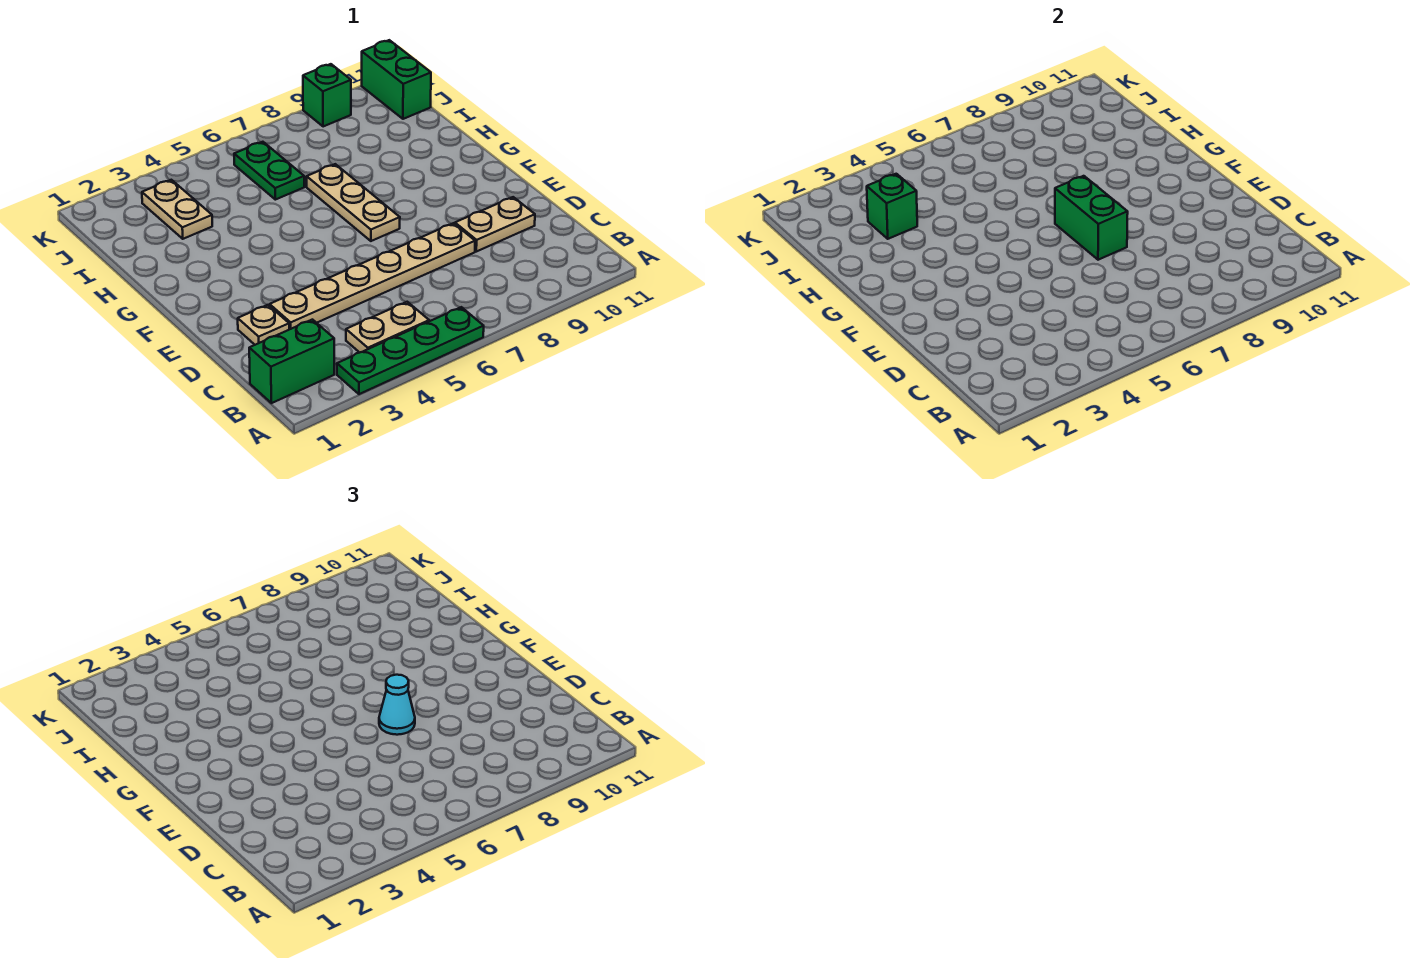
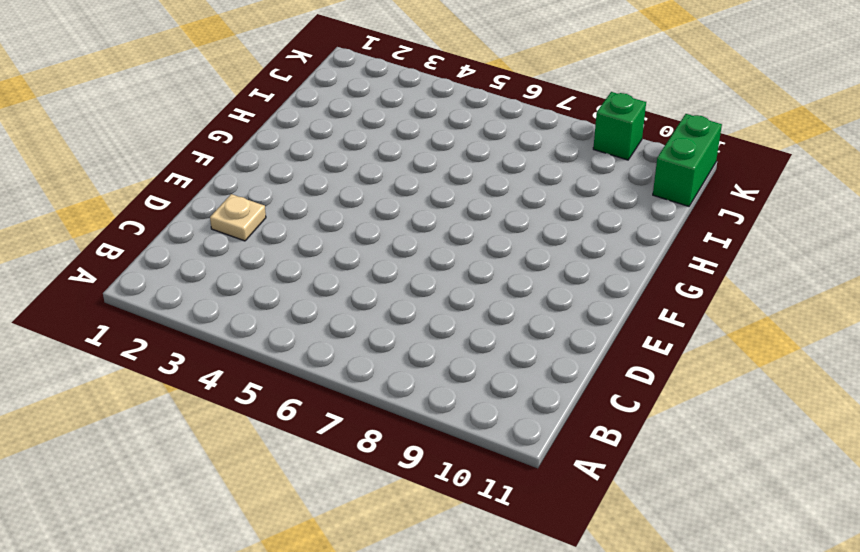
none -> green 1x4 plate [337,307,484,394]
none -> green 1x2 brick [249,320,334,403]
none -> tan 1x2 plate [346,302,429,353]

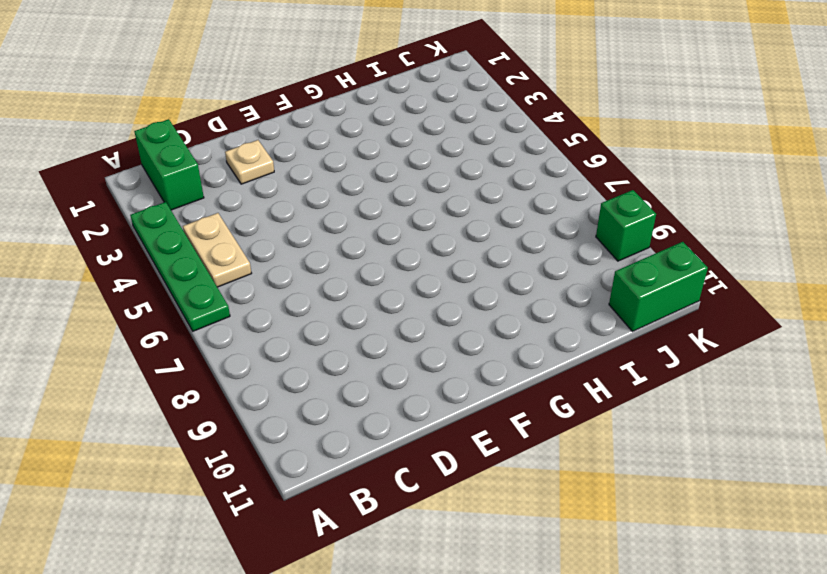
none -> tan 1x6 plate [270,223,475,329]
none -> tan 1x2 plate [455,197,535,252]
none -> tan 1x3 plate [307,164,400,241]

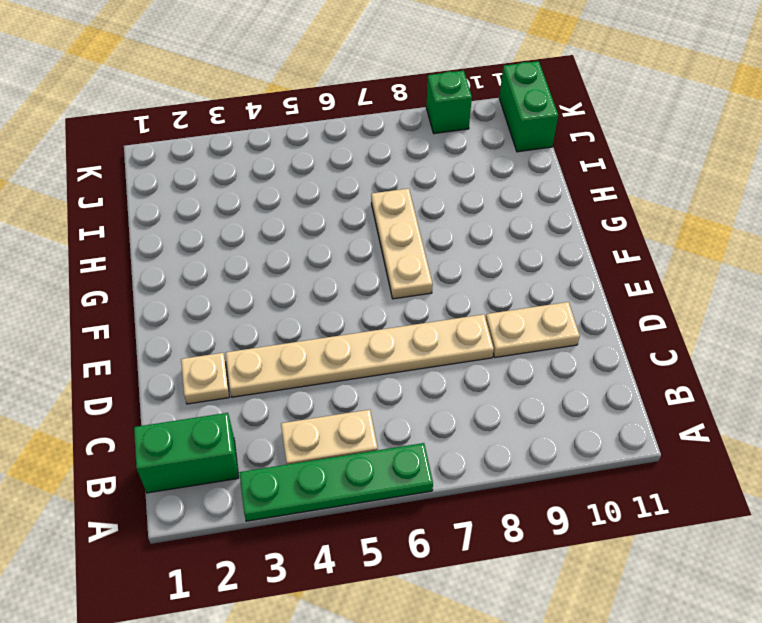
none -> tan 1x2 plate [142,180,212,239]
none -> green 1x2 plate [234,142,304,200]
none -> green 1x2 brick [1055,176,1128,260]

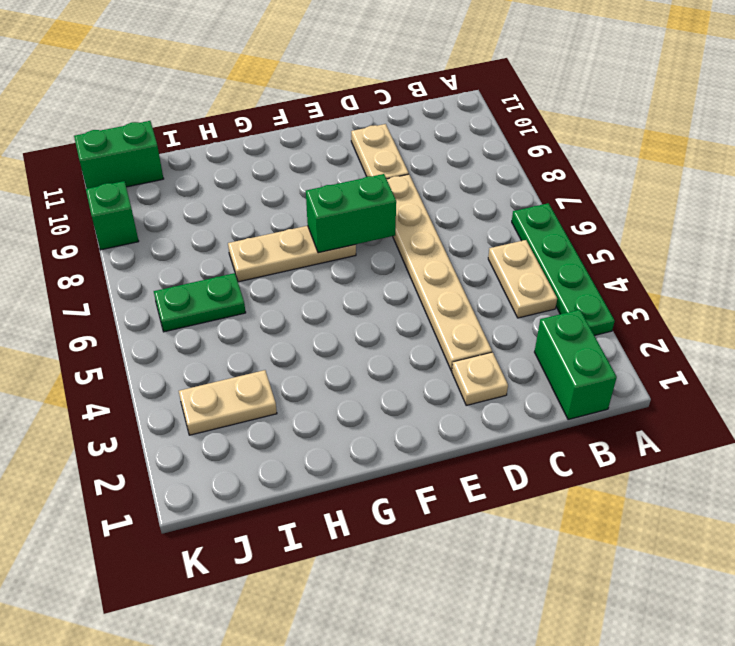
none -> green 1x1 brick [867,174,917,239]
none -> cyan 1x1 cone [379,675,415,735]

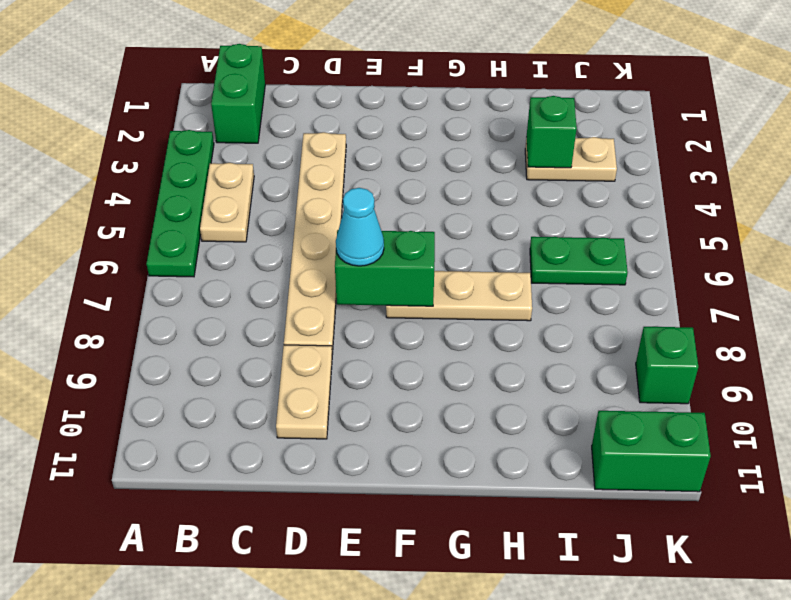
none -> tan 1x1 plate [238,305,289,345]

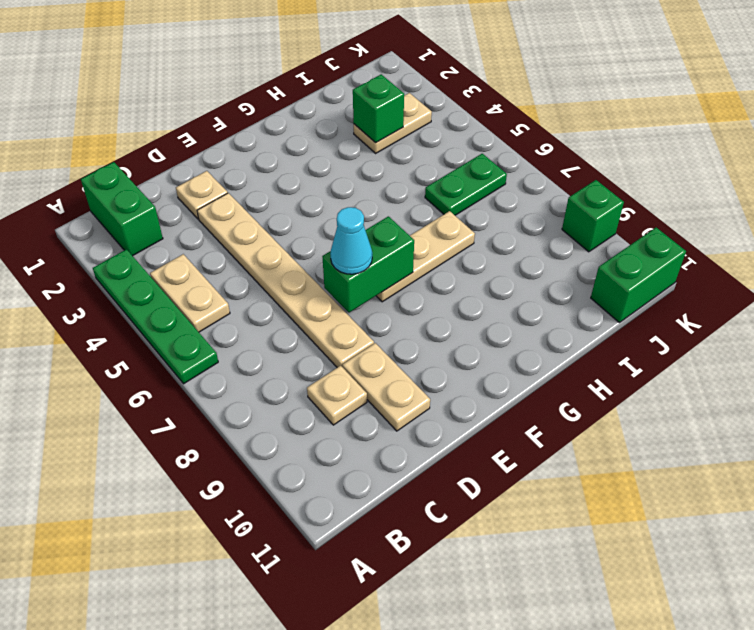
tan 1x1 plate [307,366,367,425] -> none

